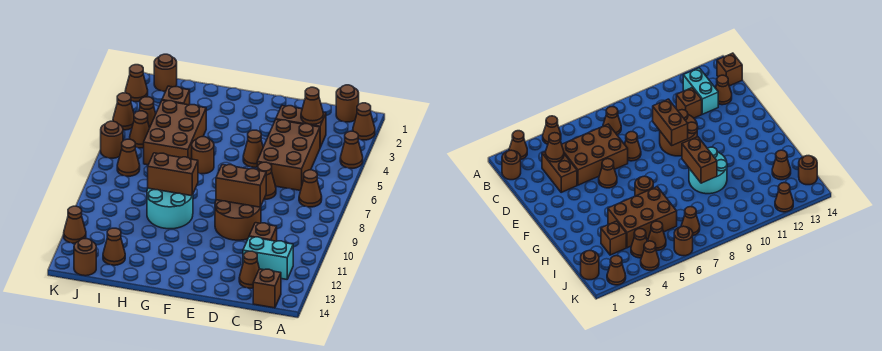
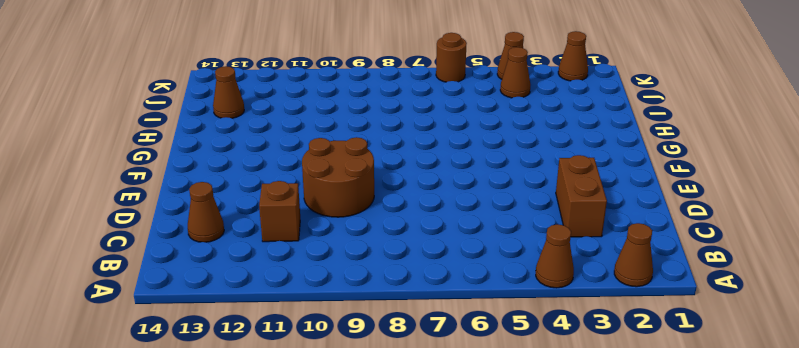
none -> brown 1x1 round brick [336,85,359,122]
none -> brown 1x1 cone [299,170,322,207]
none -> cyan 1x2 brick [243,237,293,279]
none -> brown 1x1 brick [253,269,281,308]

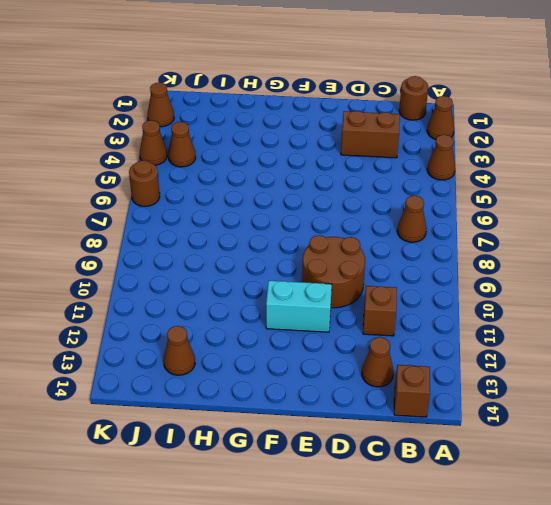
cyan 1x2 brick [266,281,332,332] -> cyan 1x2 brick moved to [243,237,293,279]
none -> brown 2x3 brick [257,120,320,191]
none -> brown 1x1 cone [258,162,276,199]
none -> brown 1x1 cone [243,130,263,167]
none -> brown 1x1 round brick [192,137,214,174]

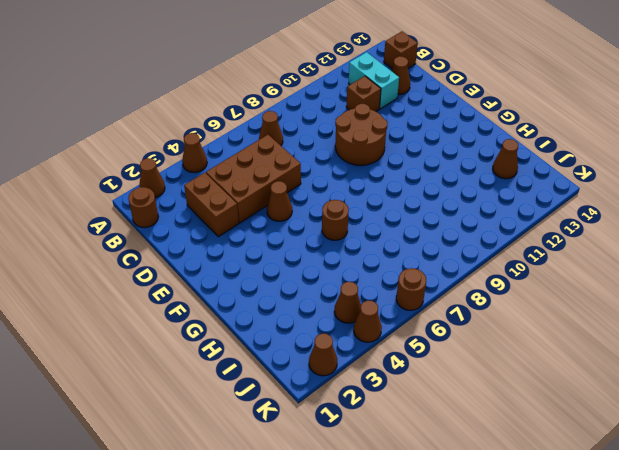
none -> brown 1x1 cone [258,162,276,199]
none -> cyan 2x2 round brick [147,188,193,229]
none -> brown 2x3 brick [144,100,206,165]
none -> brown 1x1 brick [162,86,190,105]

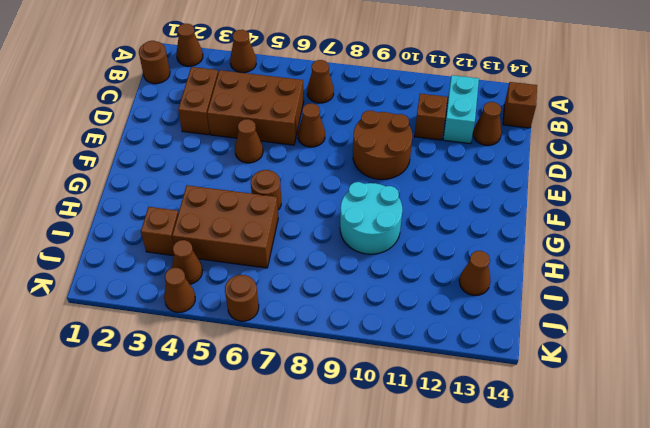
none -> brown 1x1 round brick [154,54,177,91]
none -> brown 1x1 cone [130,111,150,148]
none -> brown 1x1 cone [117,139,140,176]
none -> brown 1x1 round brick [74,239,96,276]

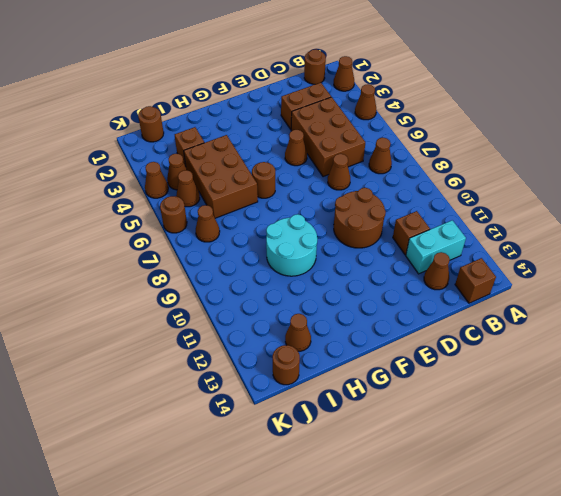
none -> brown 1x1 cone [125,65,148,102]
none -> brown 1x1 cone [64,206,86,243]
none -> brown 1x1 cone [301,87,323,125]
none -> brown 1x2 brick [216,165,266,207]

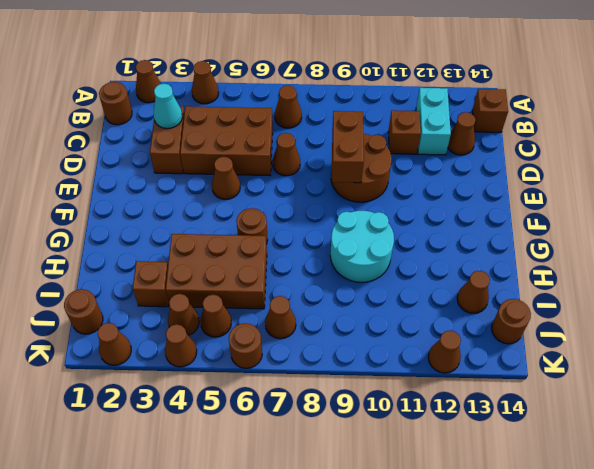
cyan 1x1 cone [154,84,182,128] -> brown 1x1 cone [301,87,323,125]
none -> brown 1x2 brick [148,153,198,196]

